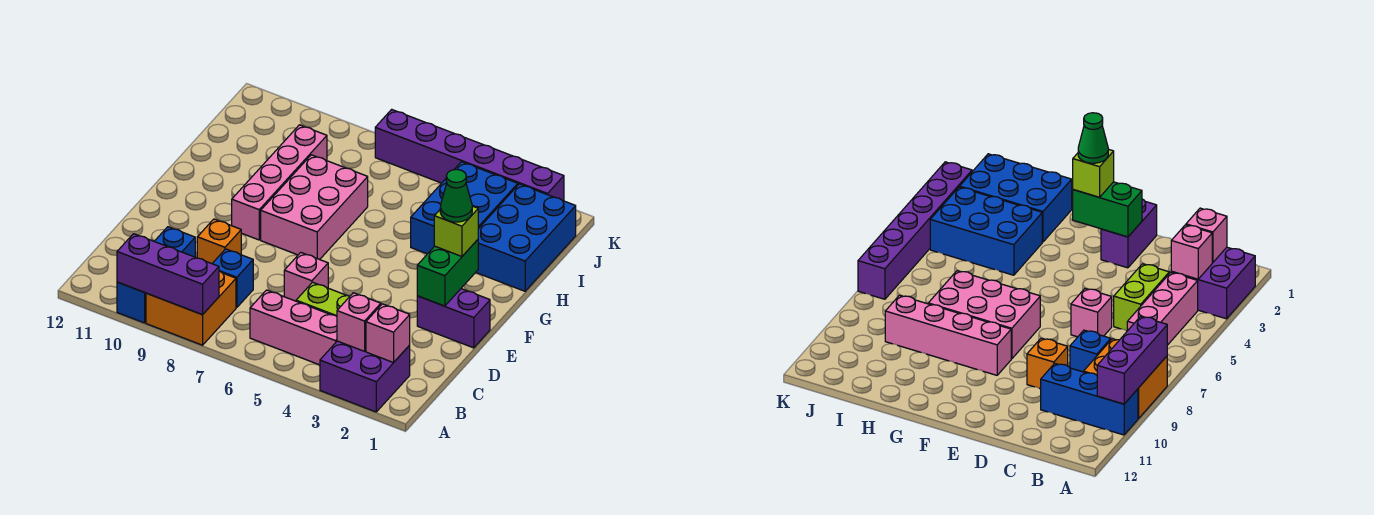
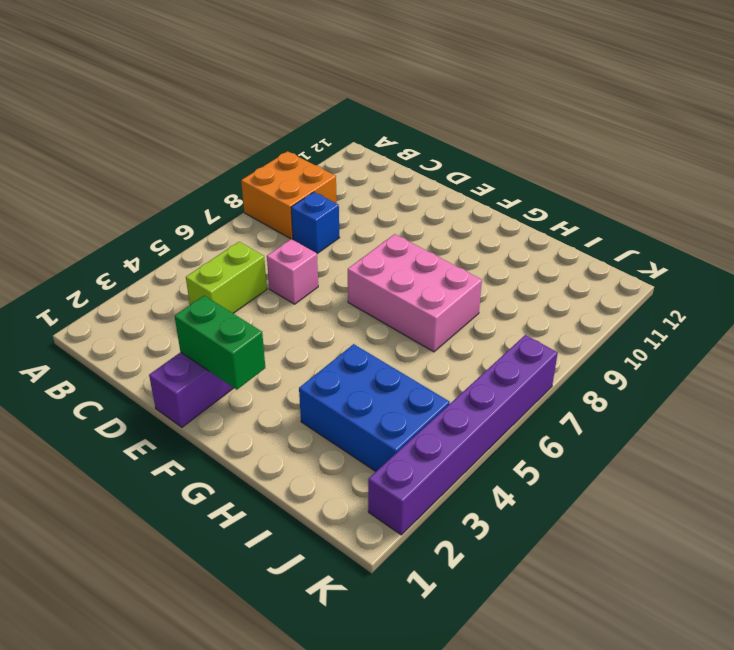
none -> purple 2x2 brick [320,341,410,412]
none -> blue 1x3 brick [117,227,195,323]
none -> pink 1x3 brick [250,290,337,365]

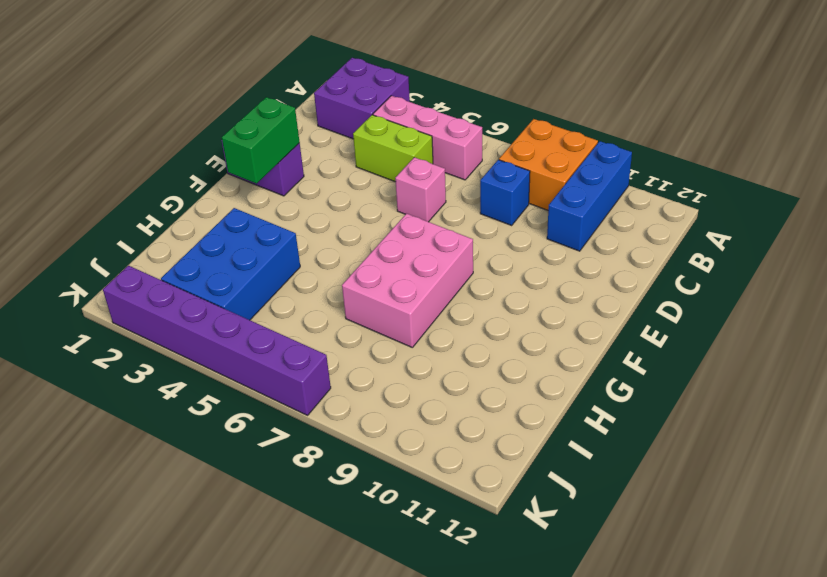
none -> orange 1x1 brick [197,219,241,264]
none -> pink 1x4 brick [232,125,327,240]
none -> blue 2x3 brick [476,184,576,291]

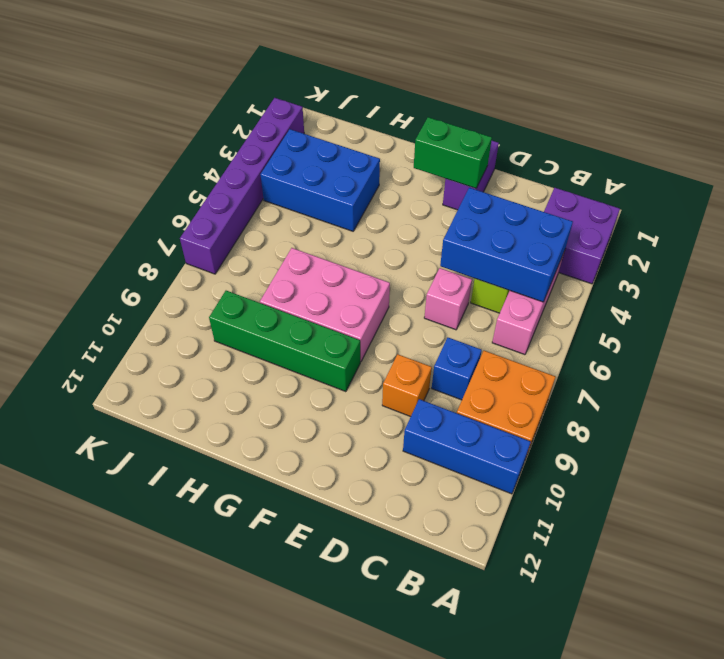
blue 2x3 brick [440,188,573,302] -> blue 2x3 brick moved to [476,184,576,291]
green 1x4 brick [209,291,360,392] -> pink 1x4 brick [232,125,327,240]
none -> purple 1x3 brick [117,234,219,315]
none -> pink 1x1 brick [366,304,410,363]
none -> pink 1x1 brick [337,293,381,351]

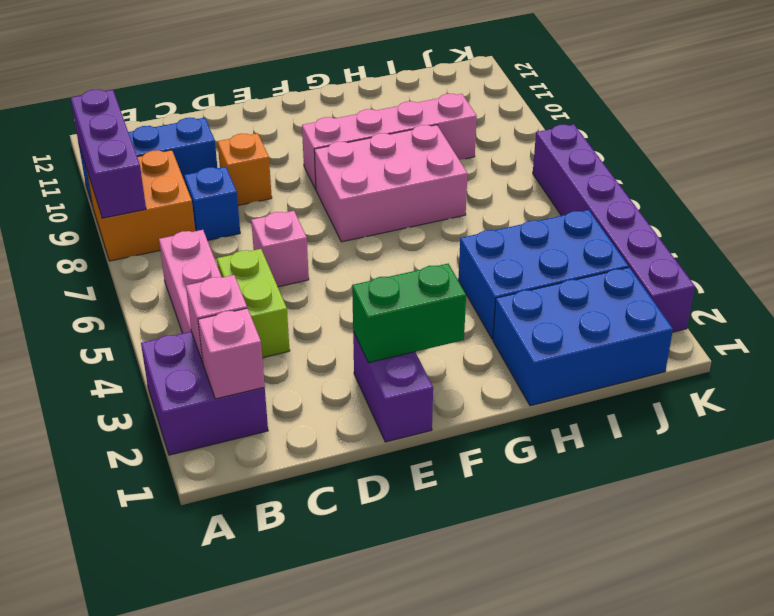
none -> lime 1x1 brick [434,206,478,256]
none -> green 1x1 cone [440,169,472,222]

